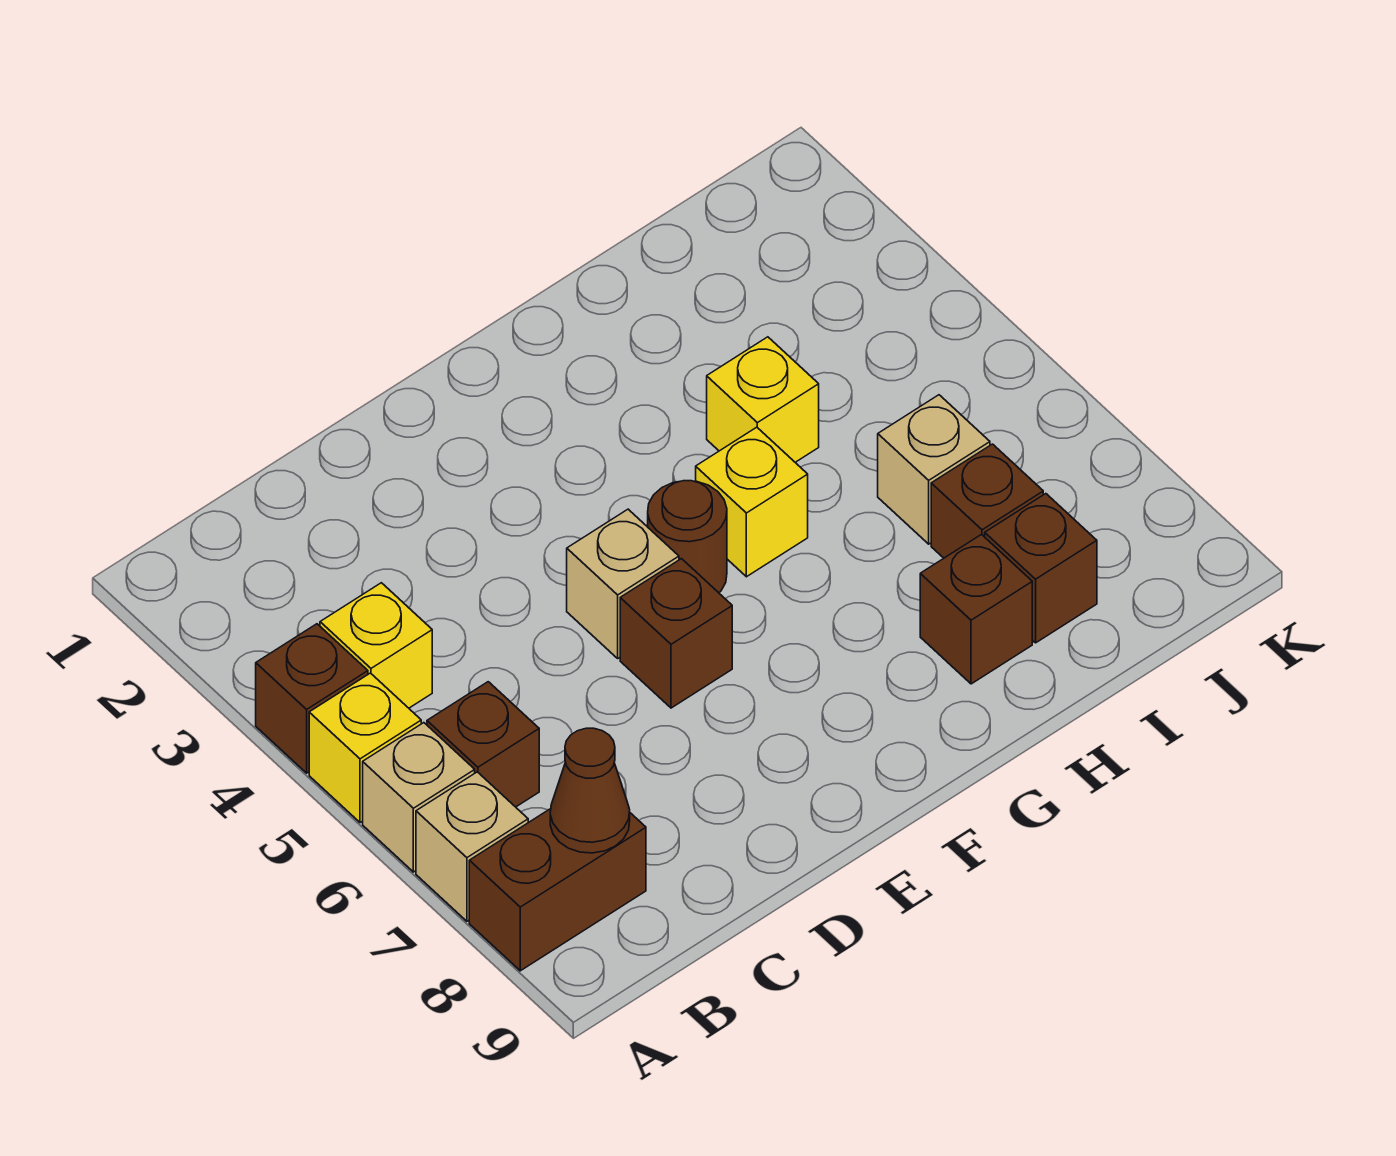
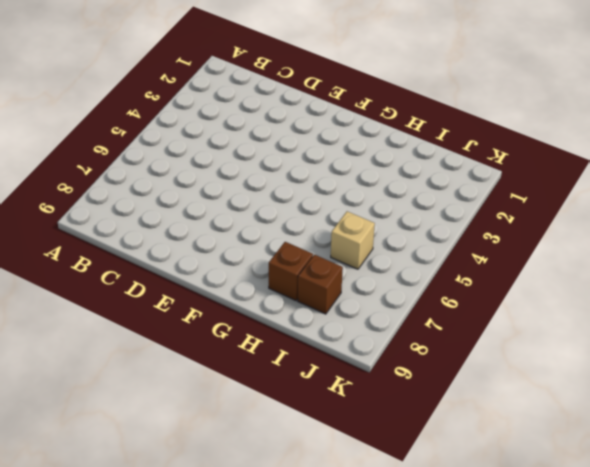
none -> brown 1x1 brick [256,624,368,773]
none -> yellow 1x1 brick [309,673,421,823]
none -> tan 1x1 brick [363,723,475,872]

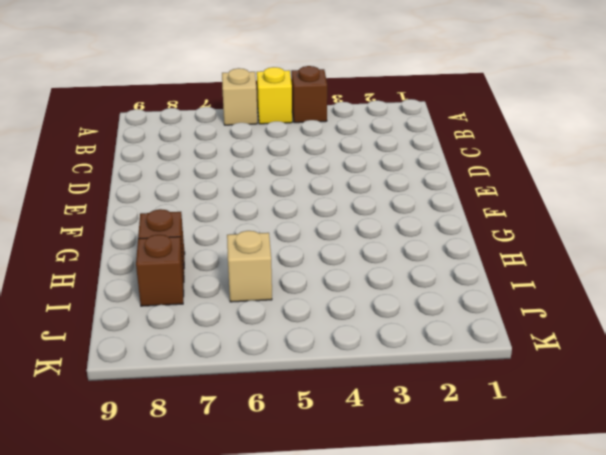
none -> tan 1x1 brick [416,772,528,921]
none -> brown 1x2 brick [469,809,646,971]
none -> yellow 1x1 brick [320,583,432,708]

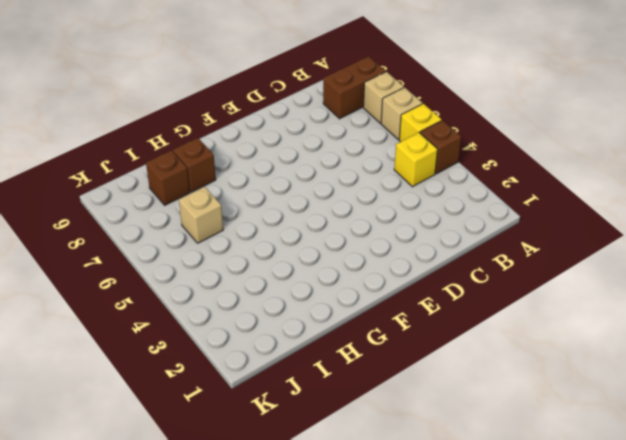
none -> brown 1x1 brick [427,682,539,807]
none -> tan 1x1 brick [567,509,679,658]
none -> brown 1x1 brick [620,559,732,708]

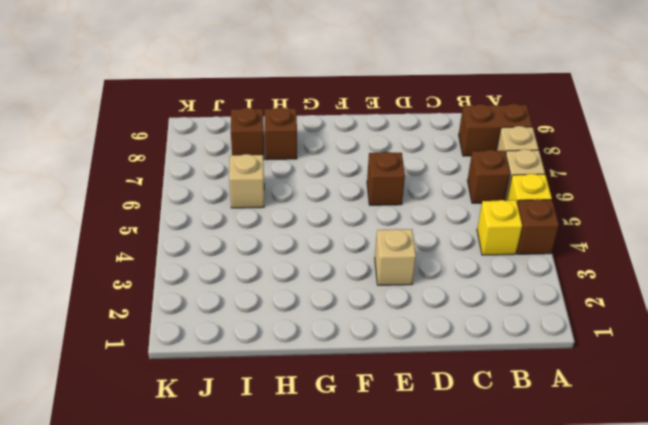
tan 1x1 brick [375,229,416,285] -> tan 1x1 brick moved to [567,509,679,658]
none -> brown 1x1 round brick [648,481,727,593]
none -> yellow 1x1 brick [696,427,808,577]
none -> yellow 1x1 brick [707,337,819,462]

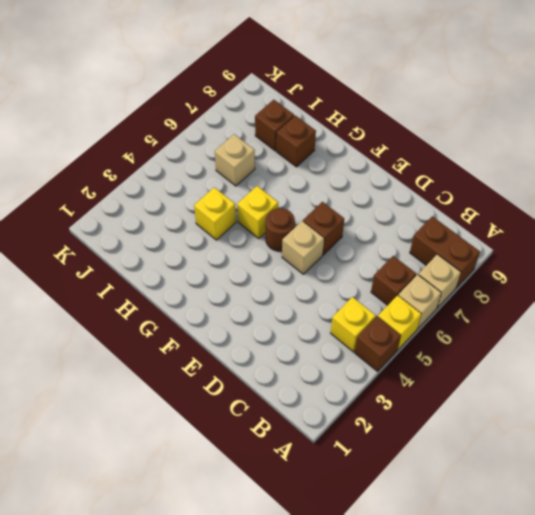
none -> brown 1x1 brick [931,444,1043,558]
none -> brown 1x1 cone [550,728,630,853]

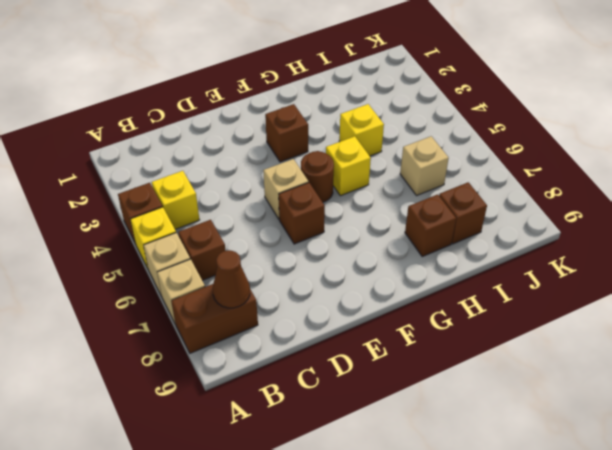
brown 1x1 brick [265,104,308,162] -> brown 1x1 brick moved to [931,444,1043,558]

